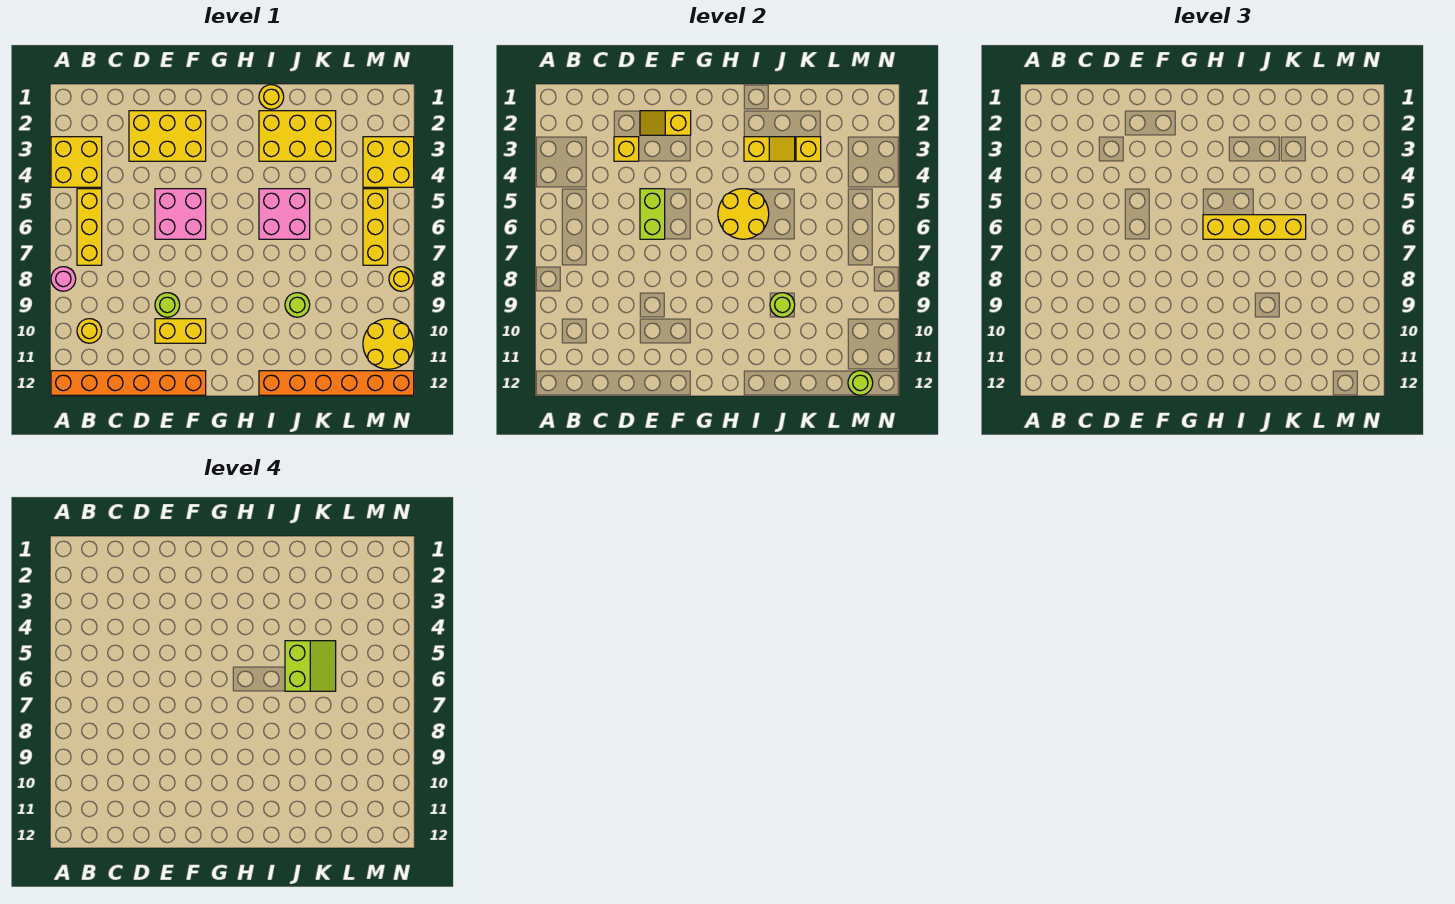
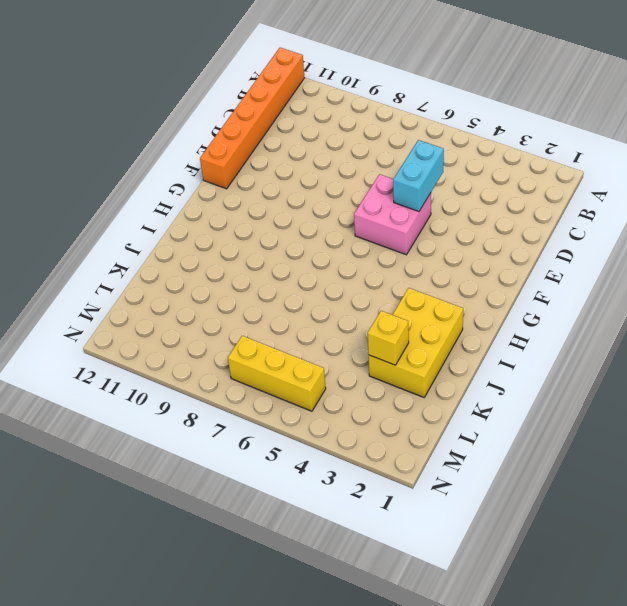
cyan 1x2 brick [393,140,444,211] -> lime 1x2 brick [640,189,665,239]
none -> yellow 2x2 brick [51,137,102,187]
none -> pink 1x1 round brick [51,267,76,291]
none -> yellow 1x3 brick [77,189,102,265]

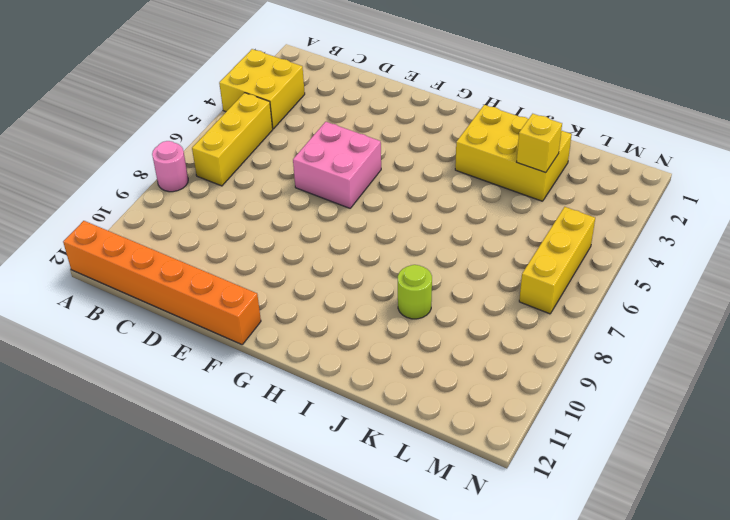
none -> yellow 1x1 round brick [77,319,102,343]
none -> yellow 2x3 brick [129,111,206,161]
none -> lime 1x1 round brick [155,293,180,317]

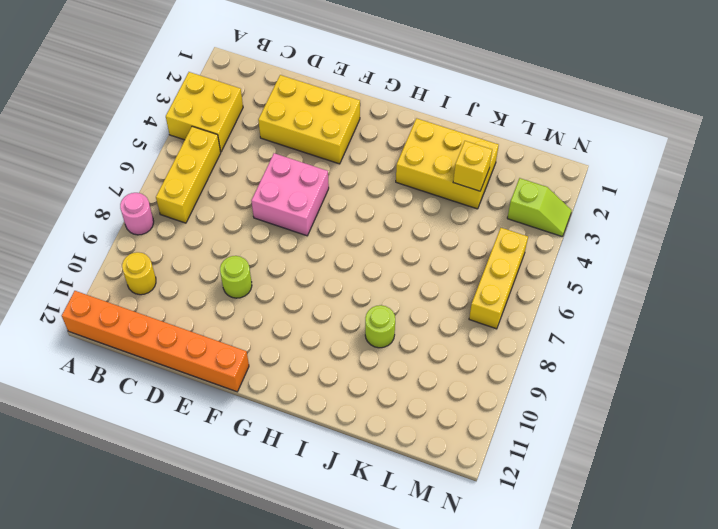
lime 1x2 slope [507,178,572,237] -> yellow 2x2 brick [363,137,414,187]
none -> yellow 1x2 brick [155,319,206,343]
none -> yellow 1x1 round brick [259,85,284,109]
none -> pink 2x2 brick [259,189,310,239]

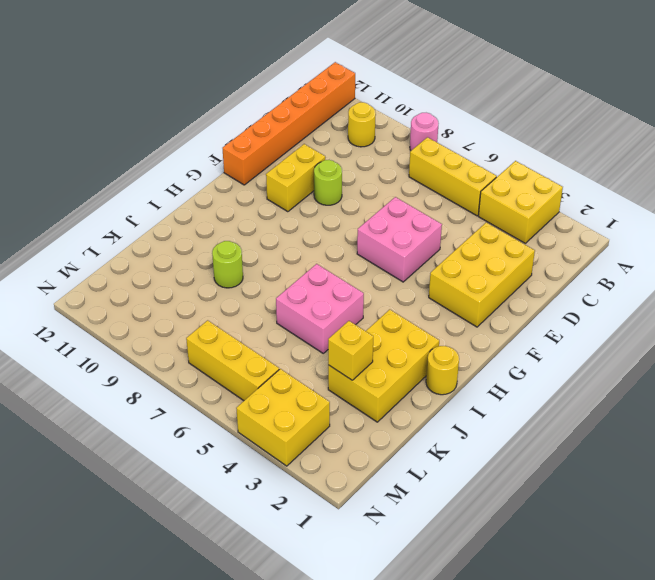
none -> orange 1x6 brick [259,371,414,395]
none -> yellow 2x2 round brick [363,319,414,369]
none -> yellow 1x1 round brick [389,267,414,291]

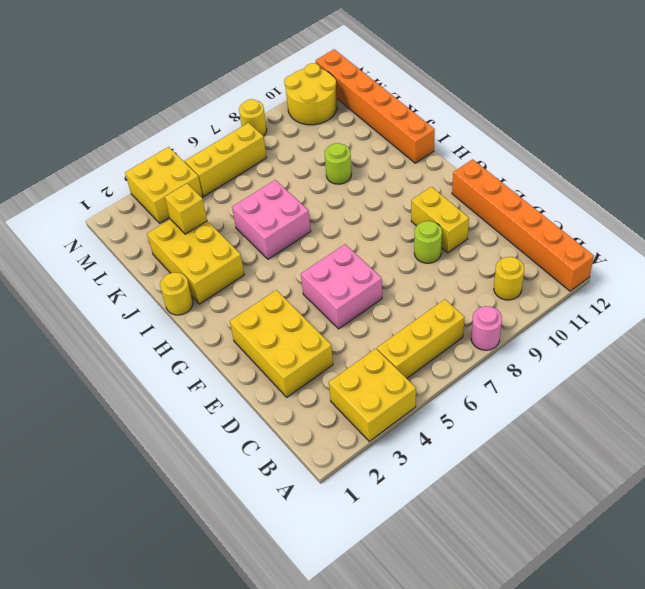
none -> yellow 1x1 brick [614,137,639,161]
none -> yellow 1x2 slope [640,111,691,135]
none -> lime 1x2 brick [640,189,665,239]

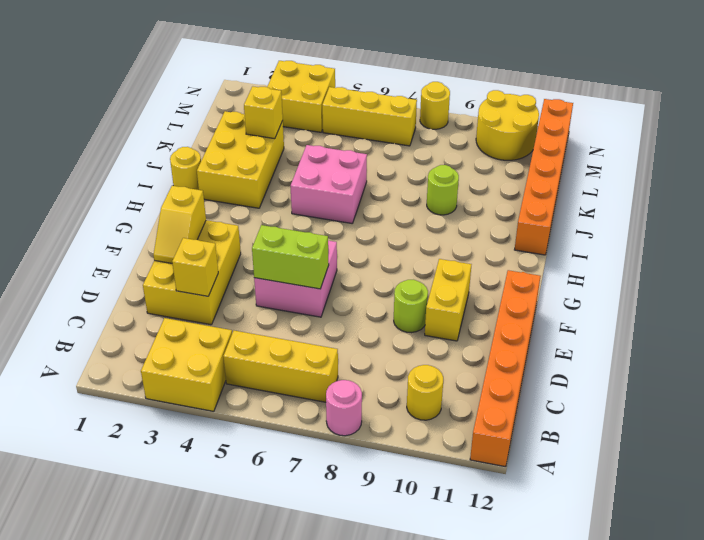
none -> yellow 2x2 round brick [718,189,769,239]
none -> yellow 1x2 slope [744,137,795,161]
none -> lime 1x1 round brick [770,293,795,317]

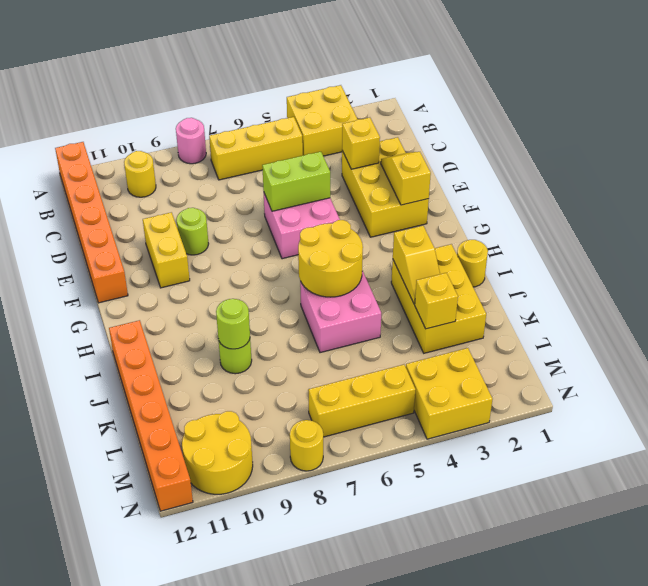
none -> lime 1x1 round brick [848,371,873,395]
none -> yellow 1x4 brick [1203,215,1306,239]
none -> lime 2x2 slope [285,641,336,691]

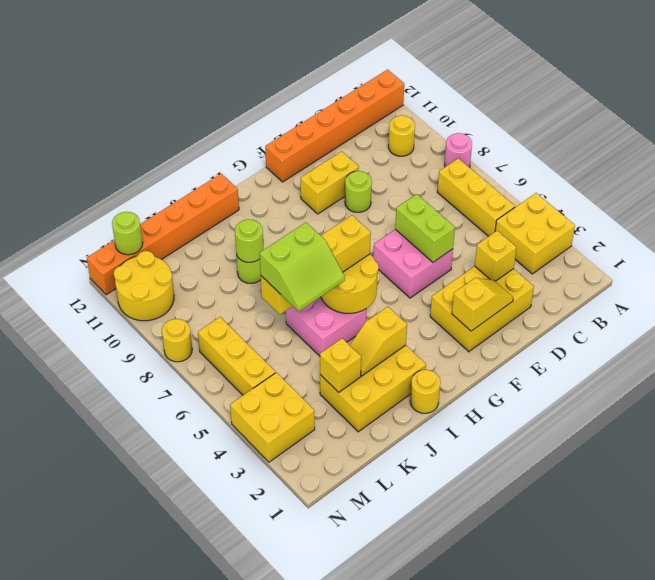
lime 2x2 slope [260,223,345,311] -> lime 2x2 slope turned to [285,641,336,691]

